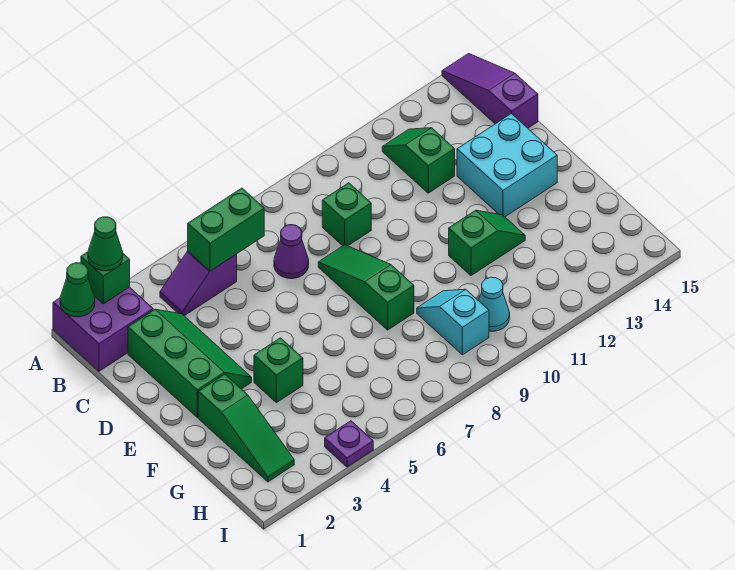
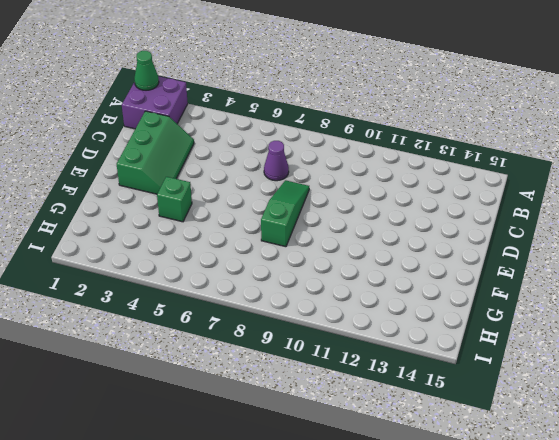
none -> purple 1x3 slope [442,53,538,128]
none -> purple 1x2 slope [160,251,237,316]
none -> green 1x2 slope [382,128,455,193]

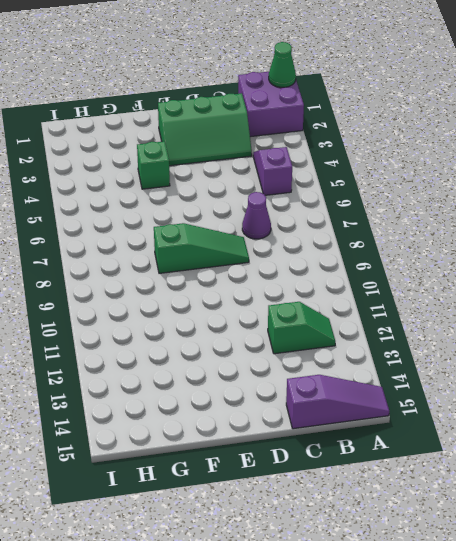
none -> green 1x1 brick [322,183,371,246]
none -> cyan 2x2 brick [457,114,557,217]
none -> green 1x3 slope [198,374,294,482]

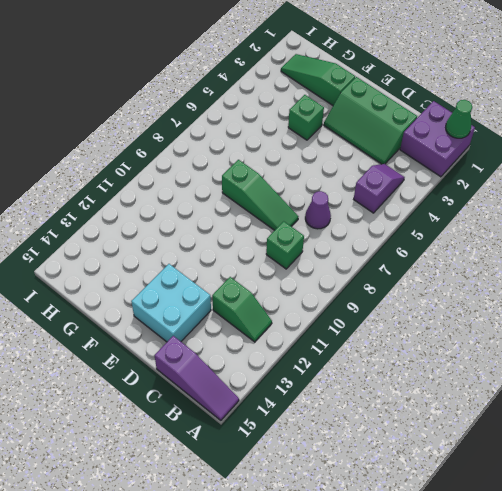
none -> green 1x2 slope [449,210,525,276]
none -> cyan 1x2 slope [417,289,489,355]
none -> cyan 1x1 cone [479,277,510,331]

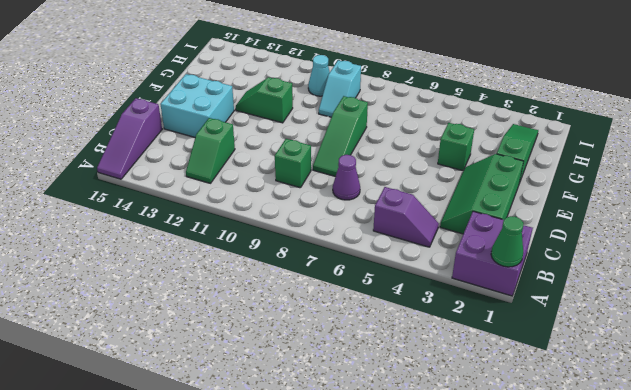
none -> purple 1x1 plate [325,421,373,467]
none -> green 1x1 brick [81,252,130,304]
none -> green 1x2 brick [188,188,264,271]

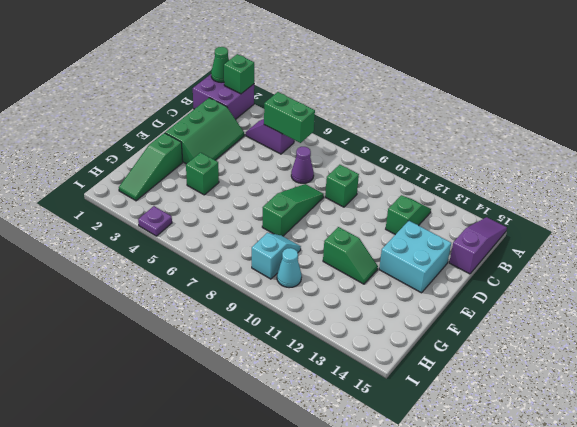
none -> green 1x1 cone [88,217,123,271]

